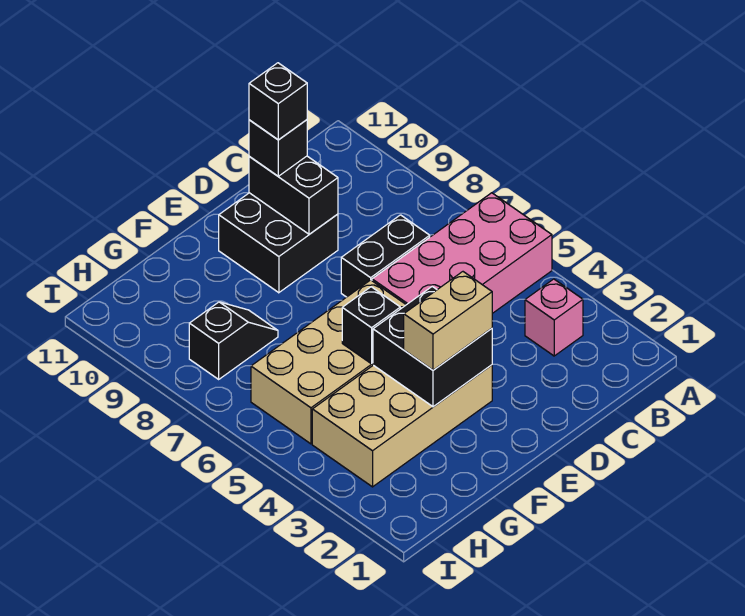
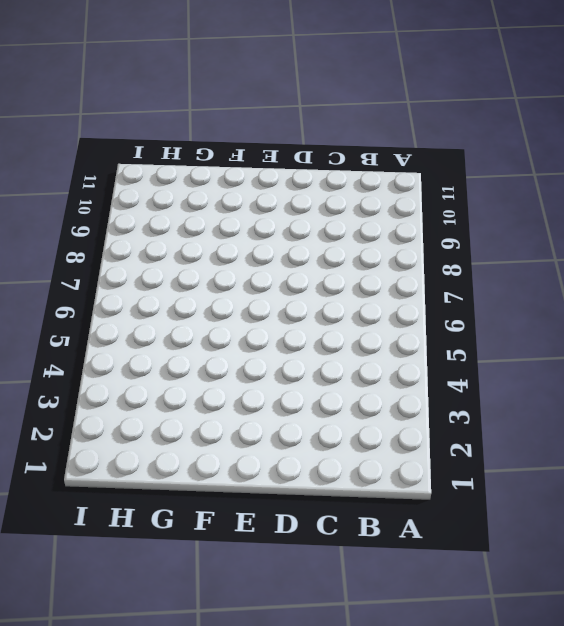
none -> pink 2x4 brick [372,193,552,313]
none -> pink 1x1 brick [525,279,583,356]
none -> black 1x2 brick [341,215,430,297]

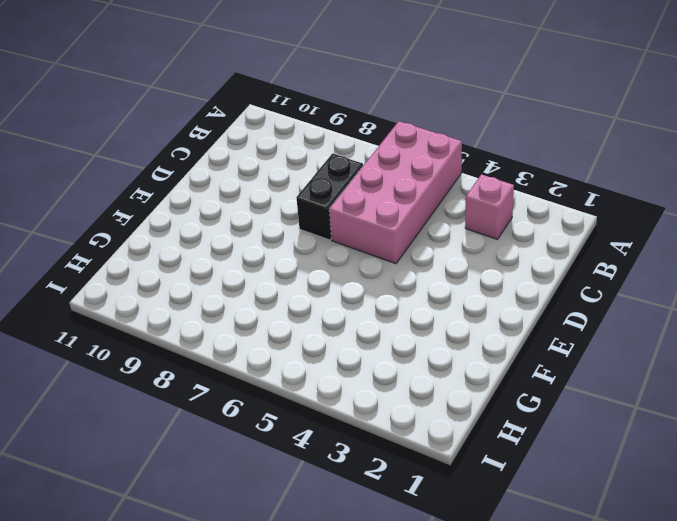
none -> black 2x2 brick [219,193,338,293]
none -> tan 2x4 brick [312,365,492,487]
none -> tan 2x4 brick [251,280,406,444]

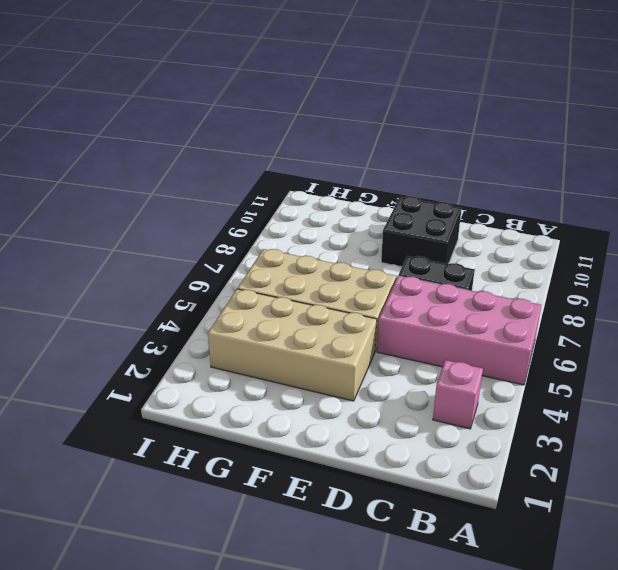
none -> black 1x2 slope [189,302,278,379]
none -> black 1x2 brick [249,156,338,234]
none -> black 2x2 brick [373,287,492,407]

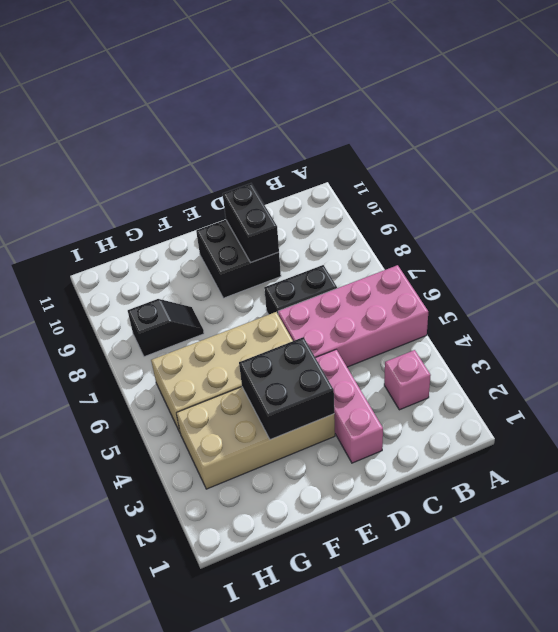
pink 1x3 brick [316,350,383,463] -> none
none -> black 1x1 brick [342,287,400,364]
none -> black 1x1 brick [249,120,307,176]
none -> tan 1x2 brick [404,272,492,370]

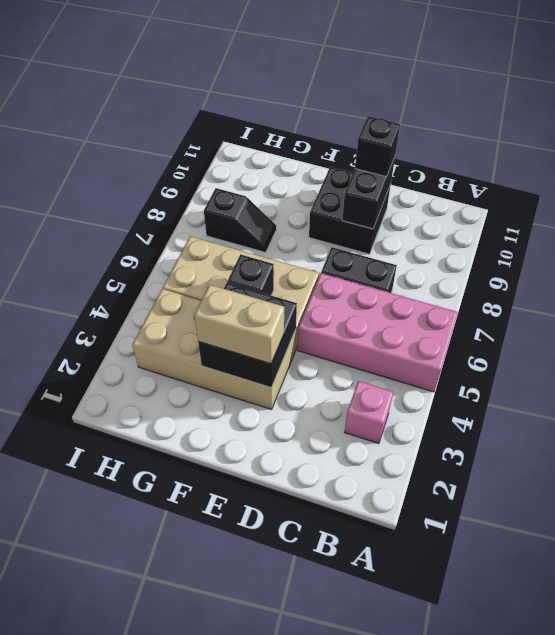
none -> black 1x1 brick [249,63,307,140]

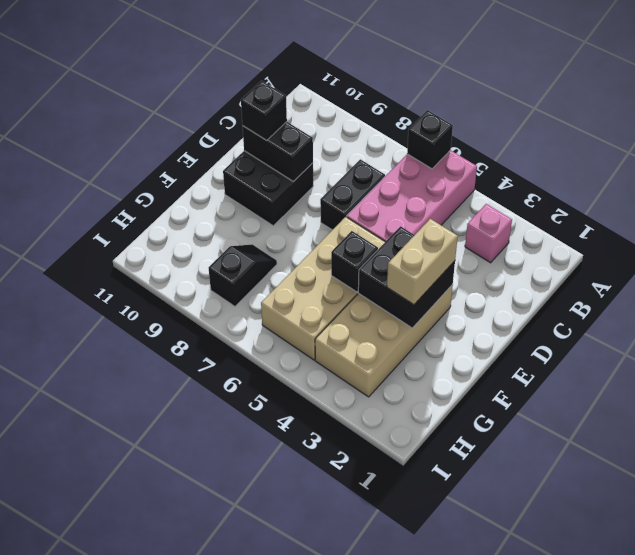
black 1x1 brick [407,110,453,169] -> black 1x1 brick moved to [249,63,307,140]

